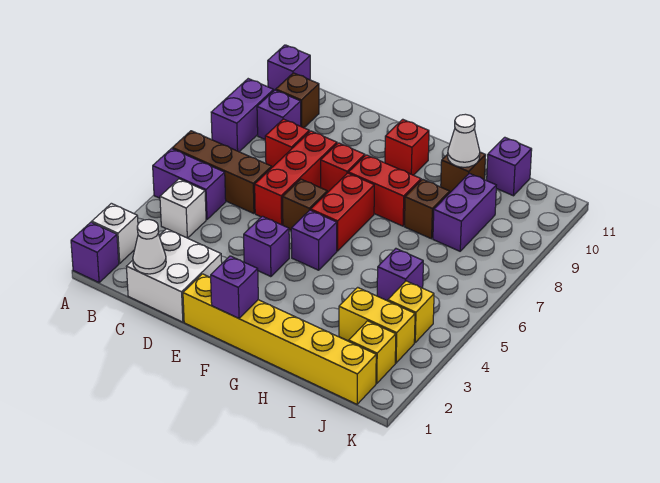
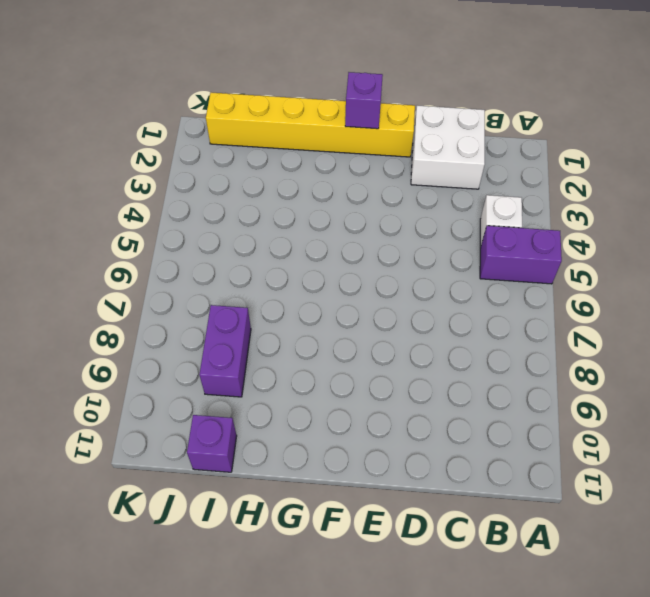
none -> purple 1x1 brick [71,222,119,282]
none -> white 1x1 brick [92,203,138,263]
none -> brown 1x3 brick [172,131,272,214]
none -> purple 1x2 brick [211,79,274,152]

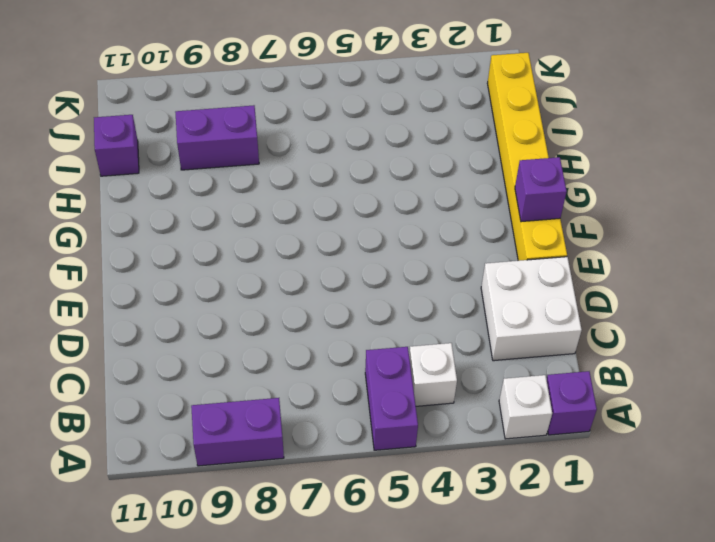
none -> brown 1x3 brick [172,131,272,214]
none -> purple 1x1 brick [268,45,310,90]
none -> purple 1x1 brick [257,90,301,139]
none -> brown 1x1 brick [276,73,319,128]

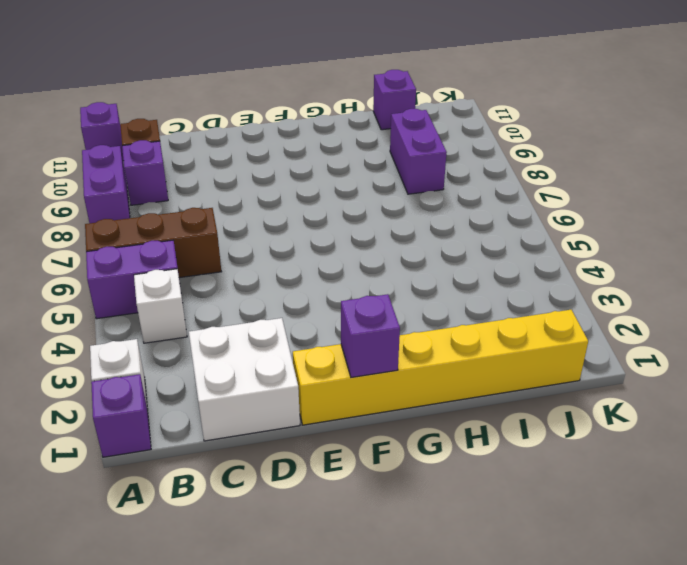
none -> red 1x1 brick [265,119,309,167]
none -> red 1x3 brick [255,131,337,225]
none -> purple 1x1 brick [244,216,289,277]
none -> brown 1x1 brick [283,179,327,230]

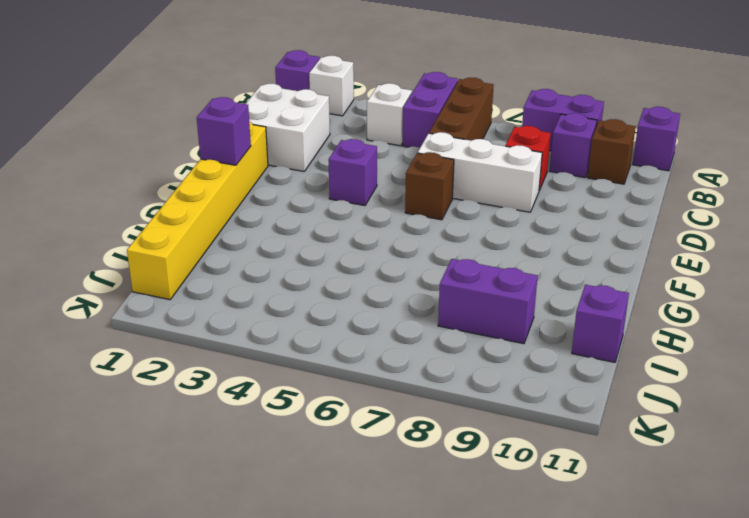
white 1x3 brick [418,132,542,212] -> red 1x3 brick [255,131,337,225]
none -> red 1x1 brick [321,143,365,193]
none -> purple 1x1 brick [291,210,337,270]
none -> red 1x2 brick [311,173,374,251]
none -> red 1x2 brick [348,155,421,226]

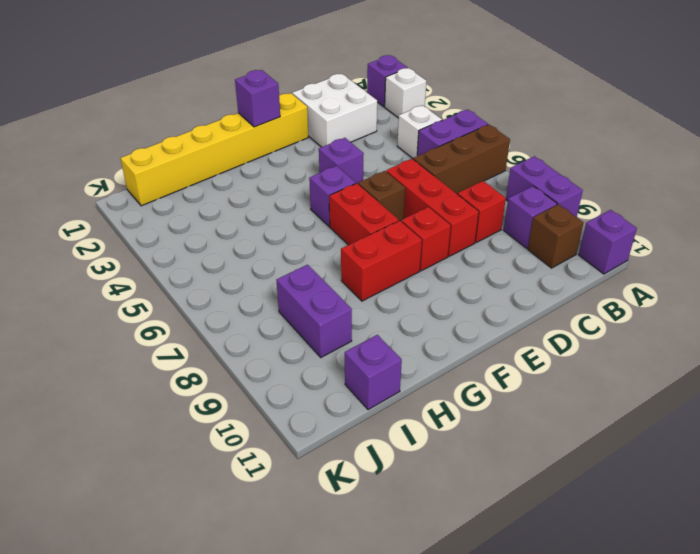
none -> red 1x1 brick [385,119,429,175]
none -> brown 1x1 brick [405,179,450,239]
none -> brown 1x1 brick [441,152,486,192]
none -> yellow 1x2 brick [339,287,415,363]

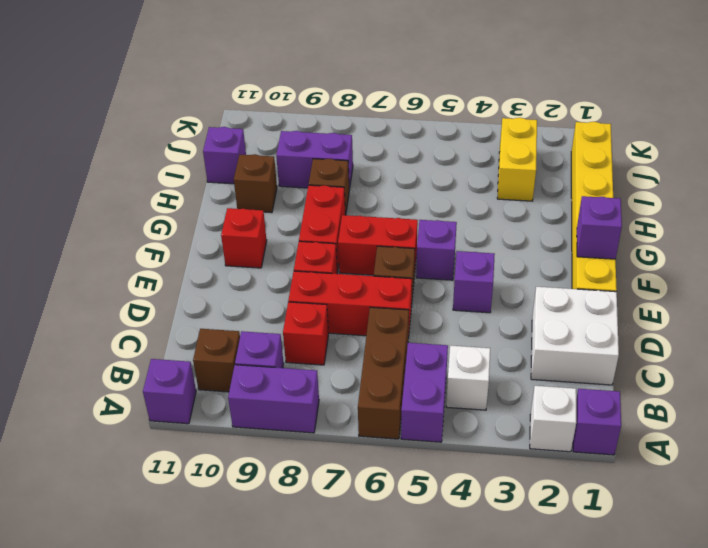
none -> purple 1x1 brick [377,249,423,301]
none -> yellow 1x1 brick [349,321,396,383]
none -> yellow 1x1 brick [388,281,434,343]
none -> white 1x1 cone [133,220,166,274]

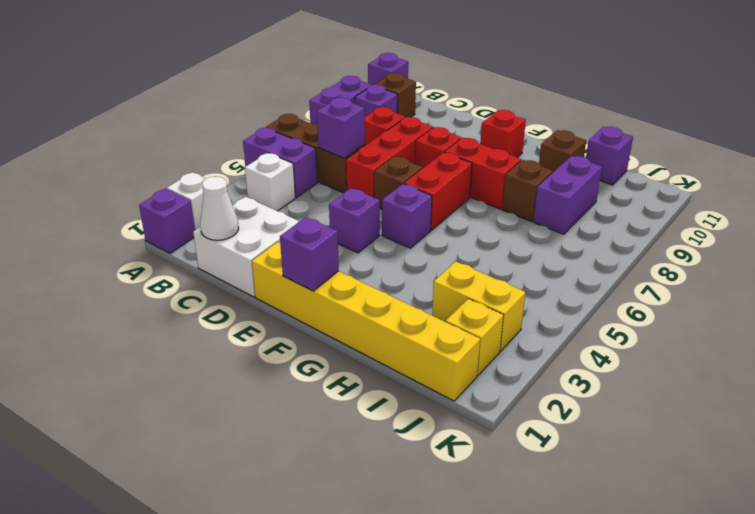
purple 1x1 brick [317,98,365,158] -> purple 1x1 brick moved to [377,249,423,301]
none -> yellow 1x1 brick [388,281,434,343]
none -> white 1x1 cone [448,114,480,167]

